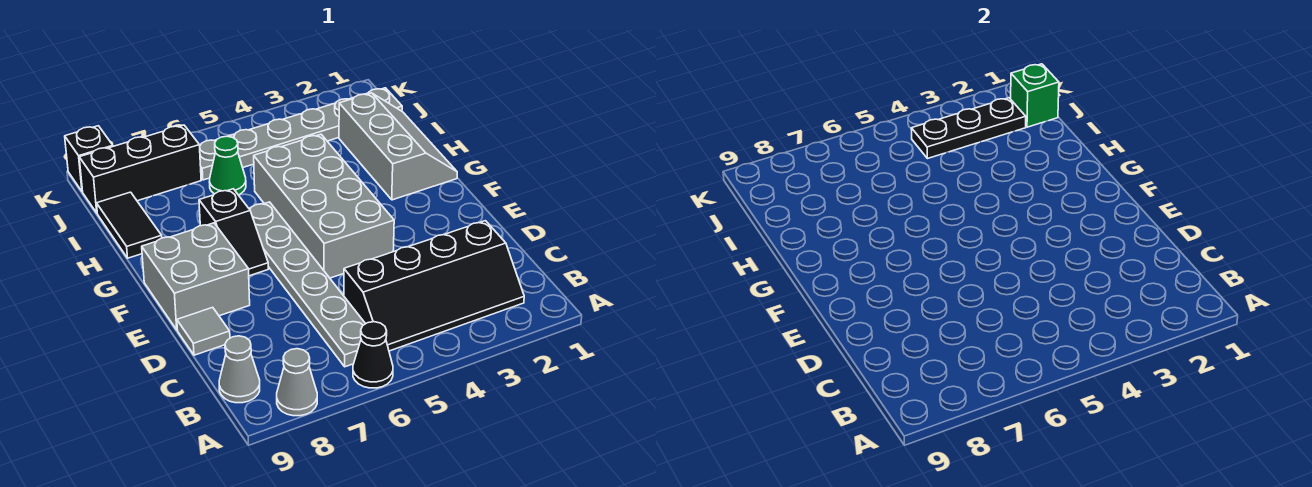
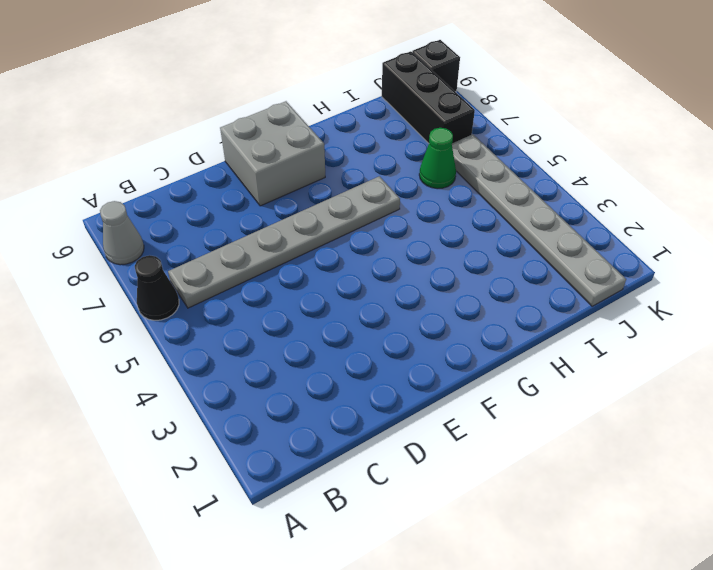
none -> black 2x4 slope [344,221,524,351]
none -> grey 1x1 cone [219,336,260,403]
none -> grey 1x1 tile [177,307,230,355]

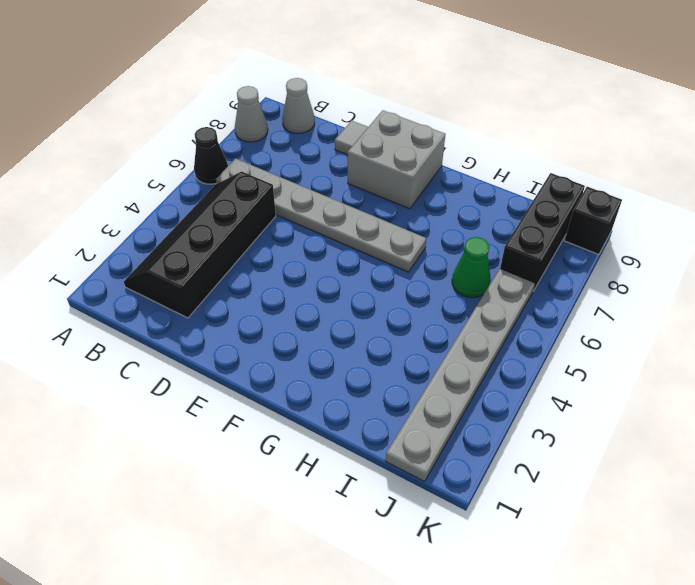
none -> grey 2x4 brick [254,134,394,278]
none -> black 1x2 slope [199,189,268,276]
none -> grey 2x3 slope [339,93,457,200]

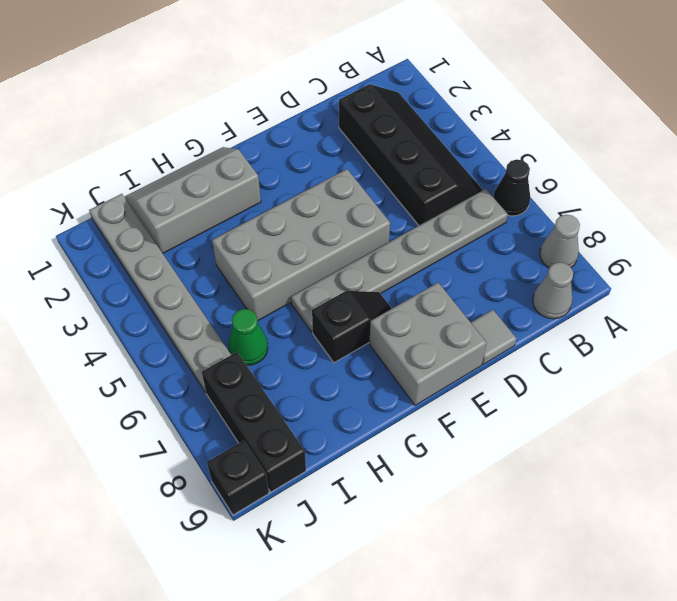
none -> black 1x2 tile [97,192,162,258]
none -> green 1x1 brick [1011,64,1059,127]
none -> black 1x3 plate [911,98,1026,159]

